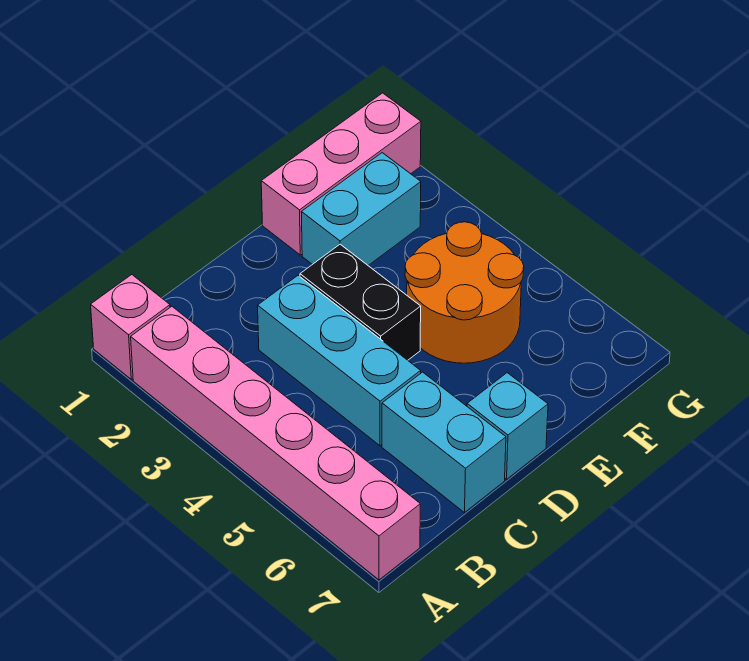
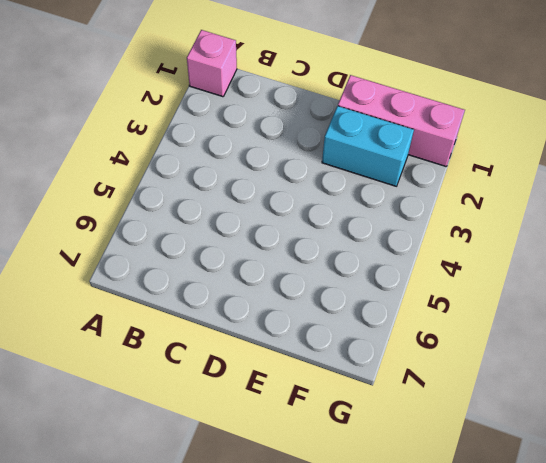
none -> pink 1x6 brick [131,307,420,580]
none -> cyan 1x3 brick [258,276,421,446]

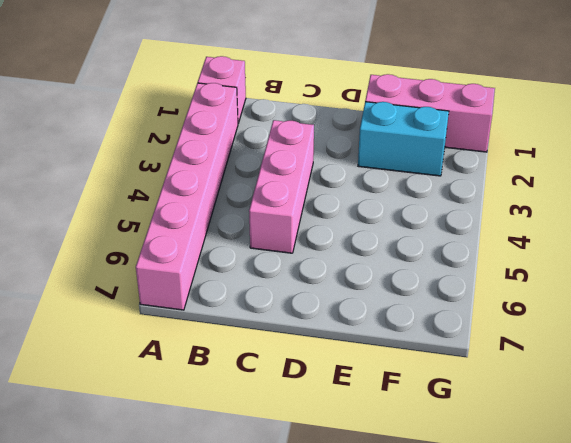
pink 1x3 brick [249,120,314,253] -> cyan 1x3 brick [258,276,421,446]
none -> cyan 1x2 brick [382,372,506,513]
none -> black 1x2 brick [300,244,421,360]

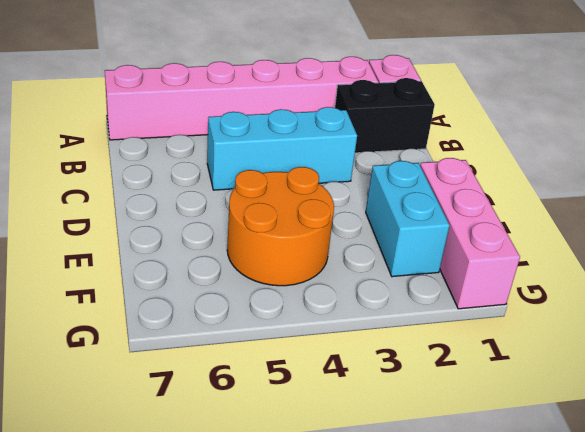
black 1x2 brick [335,78,435,153] -> black 1x2 brick moved to [300,244,421,360]
none -> cyan 1x2 brick [382,372,506,513]
none -> cyan 1x1 brick [467,373,548,479]

